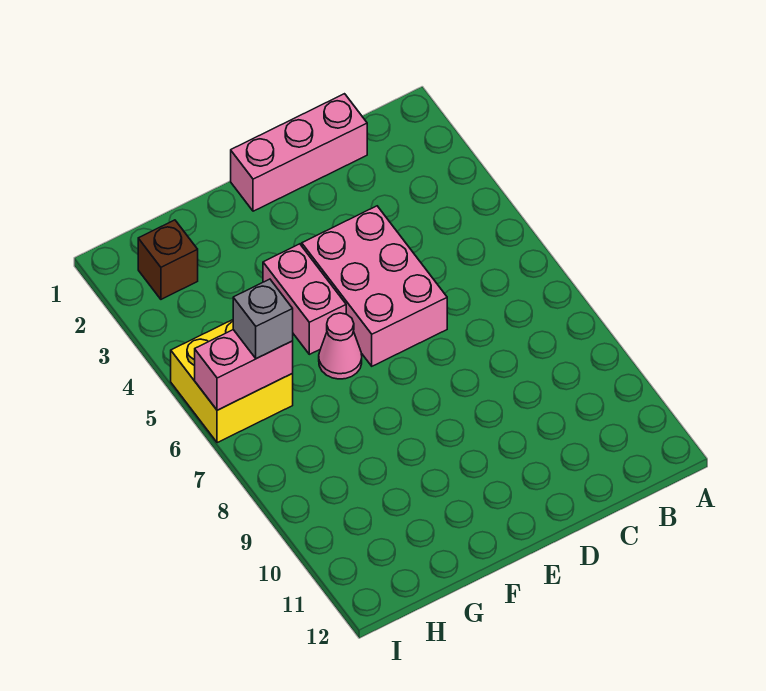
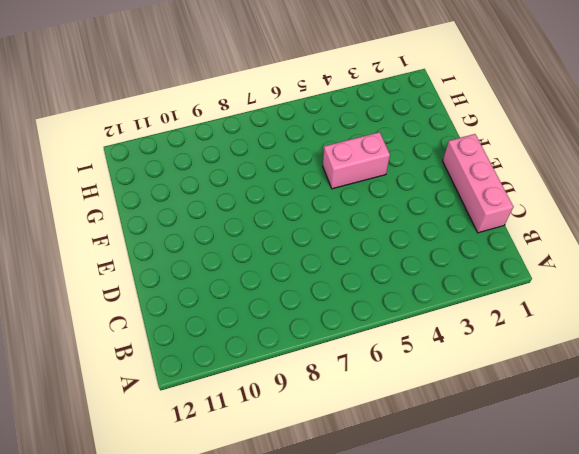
none -> pink 2x3 brick [302,206,447,366]
none -> pink 1x1 cone [319,313,362,379]

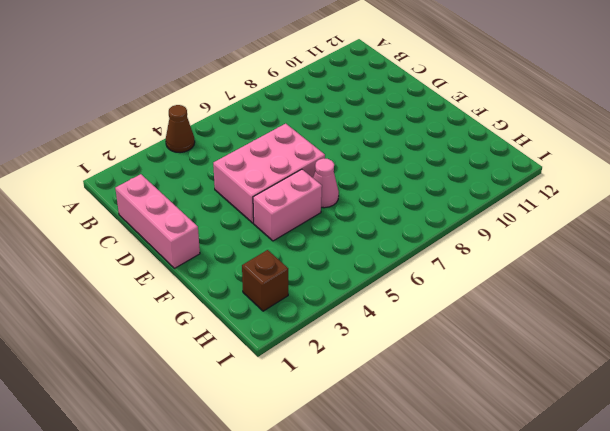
brown 1x1 cone [166,105,195,153] -> none
none -> yellow 2x2 brick [171,320,293,443]
none -> pink 1x2 brick [195,330,293,410]

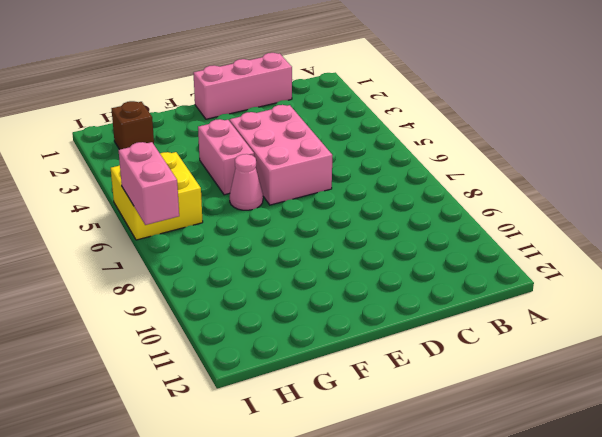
pink 1x2 brick [119,142,179,225] -> pink 1x2 brick turned to [195,330,293,410]
none -> grey 1x1 brick [233,279,293,359]

